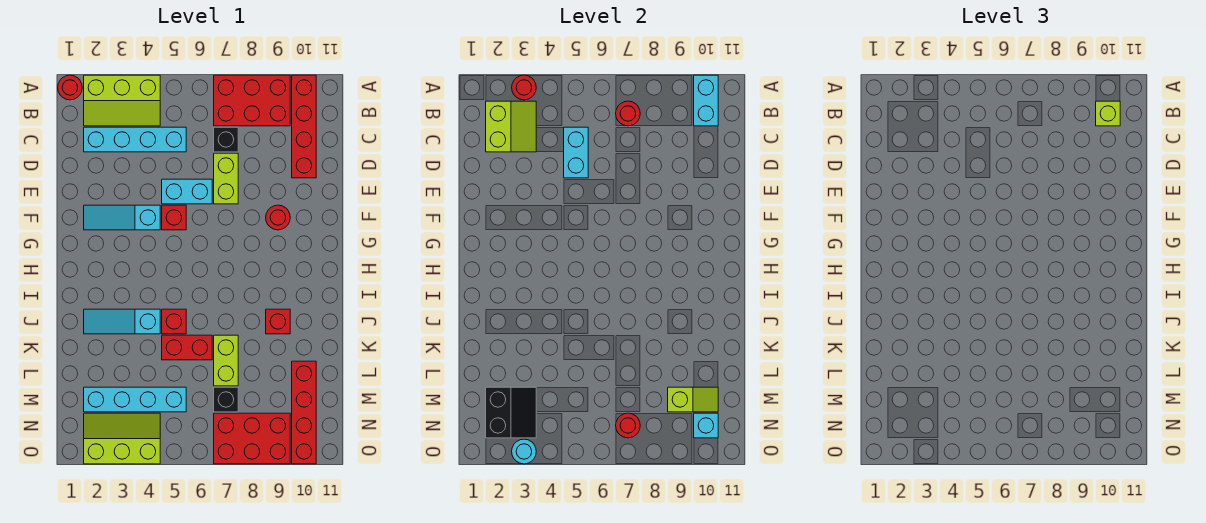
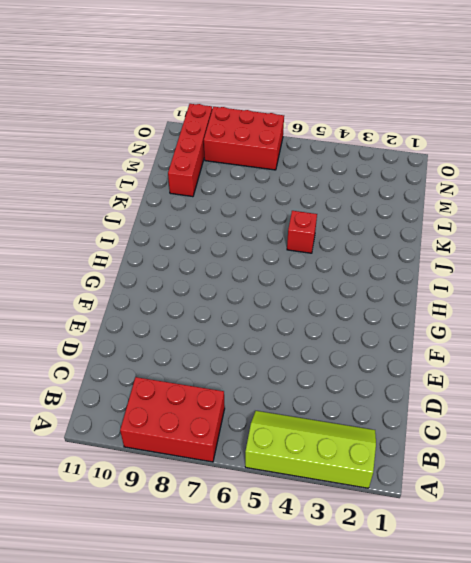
lime 2x4 slope [245,411,376,488] -> lime 2x3 slope [84,75,160,126]
none -> red 1x1 round brick [58,75,82,100]
none -> red 1x4 brick [292,75,316,178]
none -> cyan 1x4 brick [84,127,186,152]
none -> black 1x1 brick [214,127,238,152]

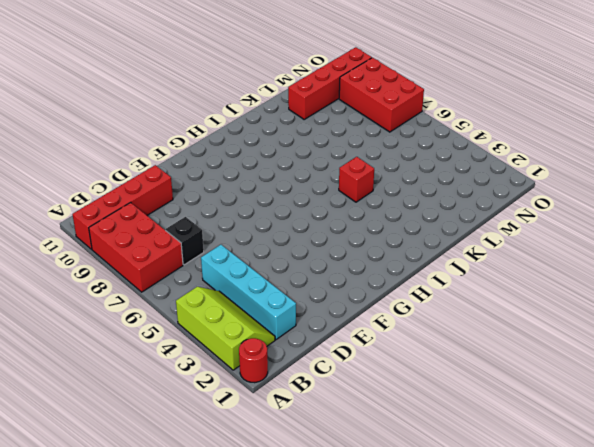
none -> lime 1x2 brick [214,153,238,204]
none -> cyan 1x2 brick [162,179,212,204]
none -> cyan 1x3 slope [84,205,160,230]
none -> red 1x1 brick [162,205,186,230]

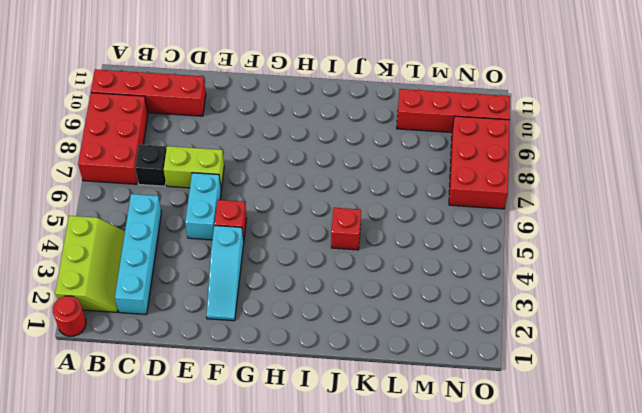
none -> red 1x1 round brick [266,205,290,230]
none -> cyan 1x3 slope [84,309,160,334]
none -> red 1x1 brick [266,309,290,334]
none -> red 1x2 brick [162,335,212,360]

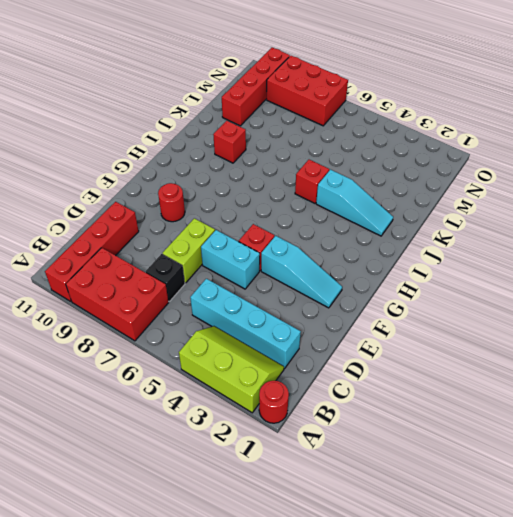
none -> red 1x2 brick [162,335,212,360]
none -> lime 1x2 brick [214,335,238,386]
none -> cyan 1x4 brick [84,387,186,412]
none -> black 1x1 brick [214,387,238,412]

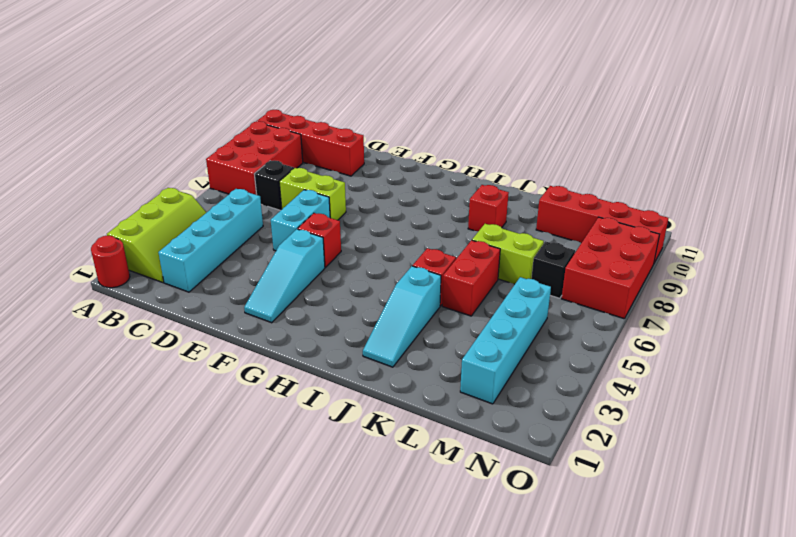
none -> red 1x1 round brick [266,205,290,230]
none -> lime 2x3 slope [84,413,160,464]
none -> red 1x1 round brick [512,75,536,100]
none -> cyan 1x2 brick [694,75,718,126]

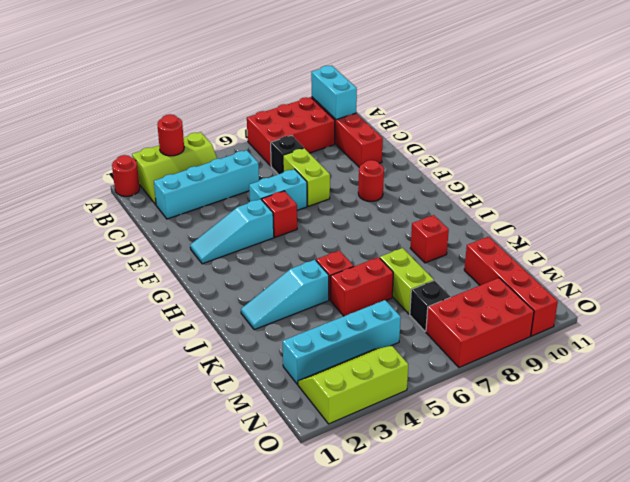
none -> lime 2x2 slope [486,101,536,152]
none -> red 1x1 round brick [616,101,640,126]
none -> cyan 1x2 brick [564,127,588,178]
none -> black 2x2 slope [486,387,536,438]

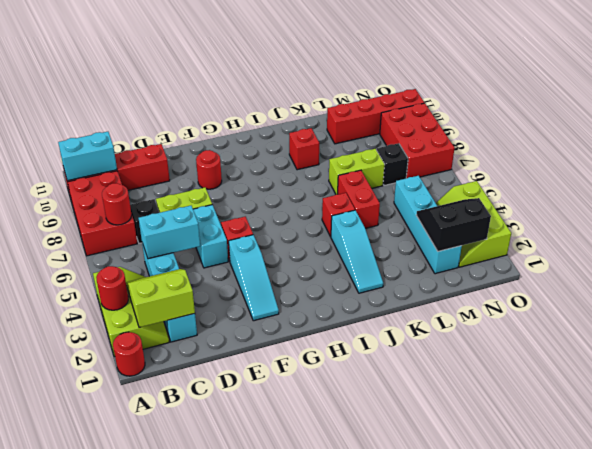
none -> lime 1x2 slope [668,387,718,412]
none -> red 1x1 round brick [616,413,640,438]
none -> cyan 1x1 brick [694,413,718,438]
none -> cyan 1x1 round brick [512,439,536,464]

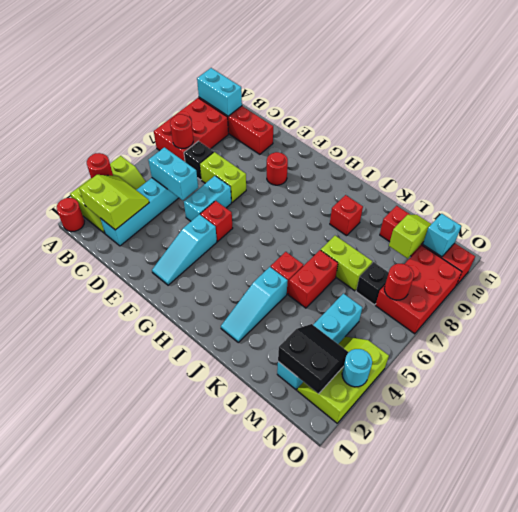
none -> lime 1x1 brick [1096,101,1120,126]

